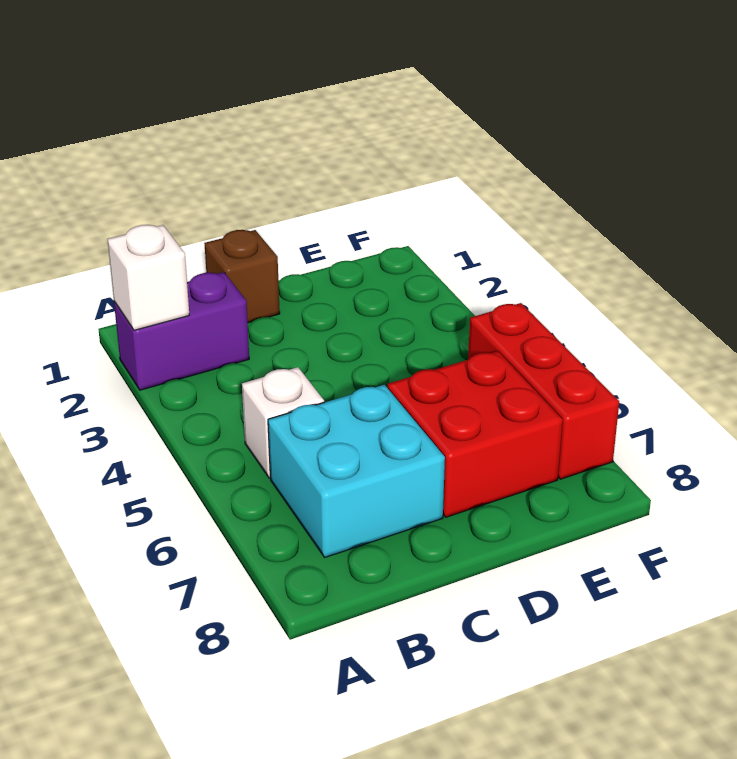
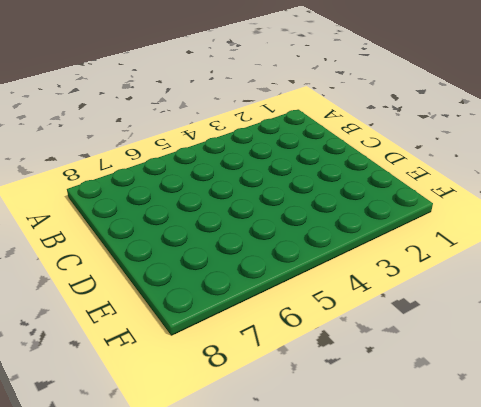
none -> purple 1x2 brick [114,272,249,390]
none -> white 1x1 brick [242,367,324,478]

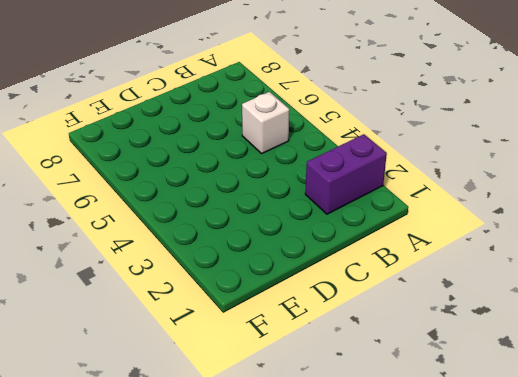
none -> cyan 2x2 brick [268,385,445,557]
none -> brown 1x1 brick [204,230,280,323]

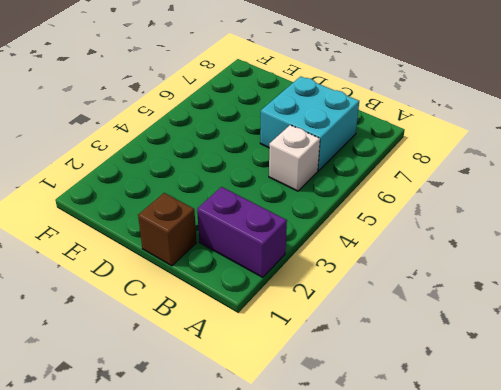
none -> red 2x2 brick [387,351,563,517]
none -> red 1x3 brick [468,303,619,479]

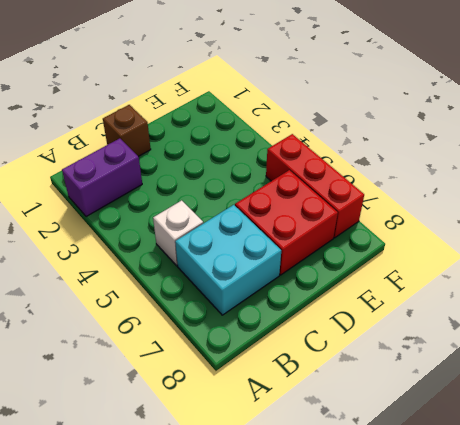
none -> white 1x1 brick [107,225,189,330]

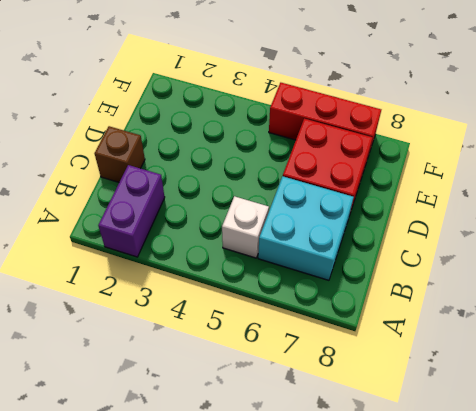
none -> white 1x1 brick [107,225,189,330]

